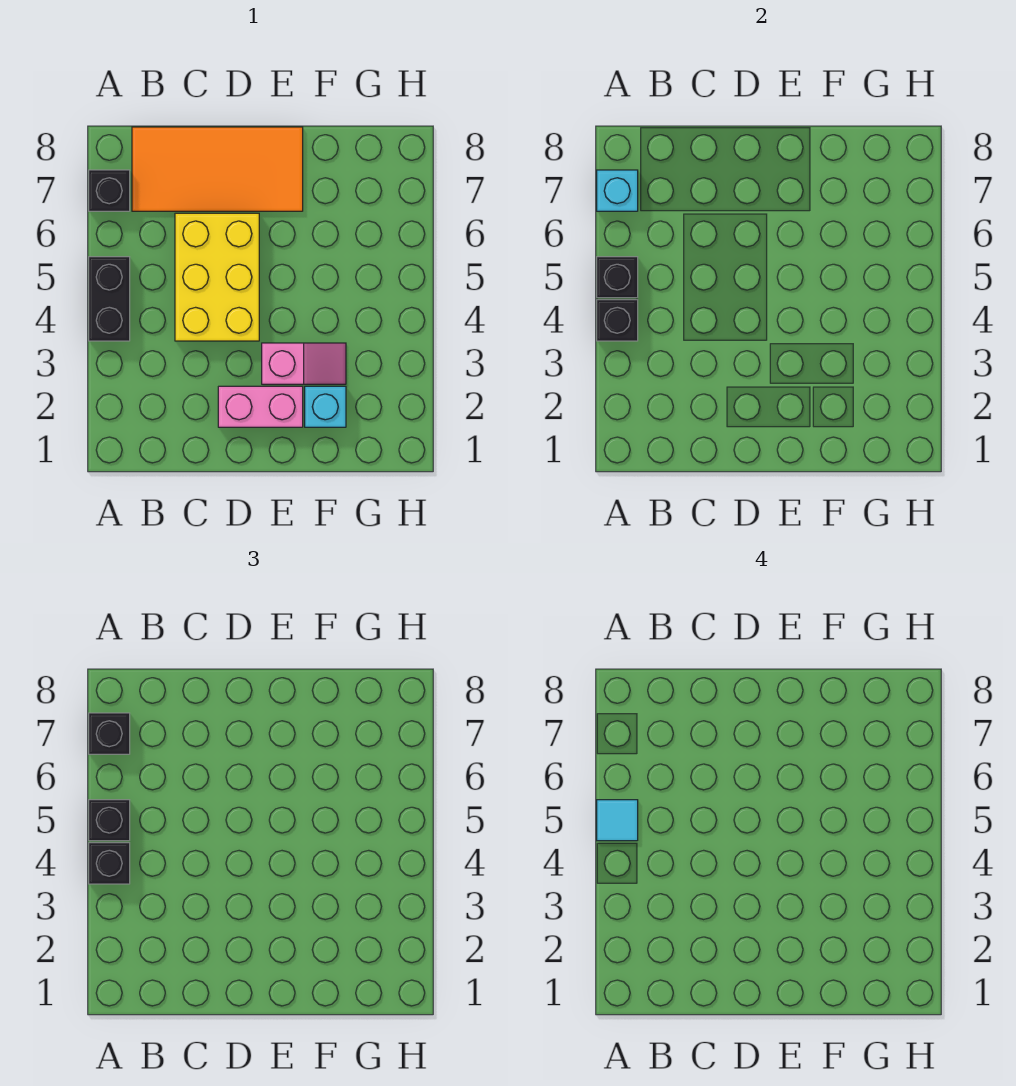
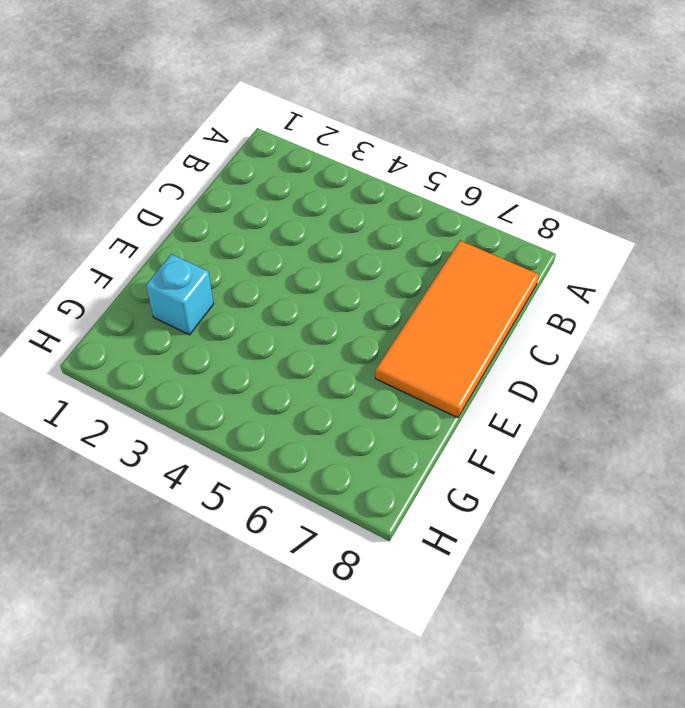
none -> black 1x2 brick [89,257,130,341]
none -> black 1x1 brick [89,170,130,211]
none -> yellow 2x3 brick [175,213,259,341]

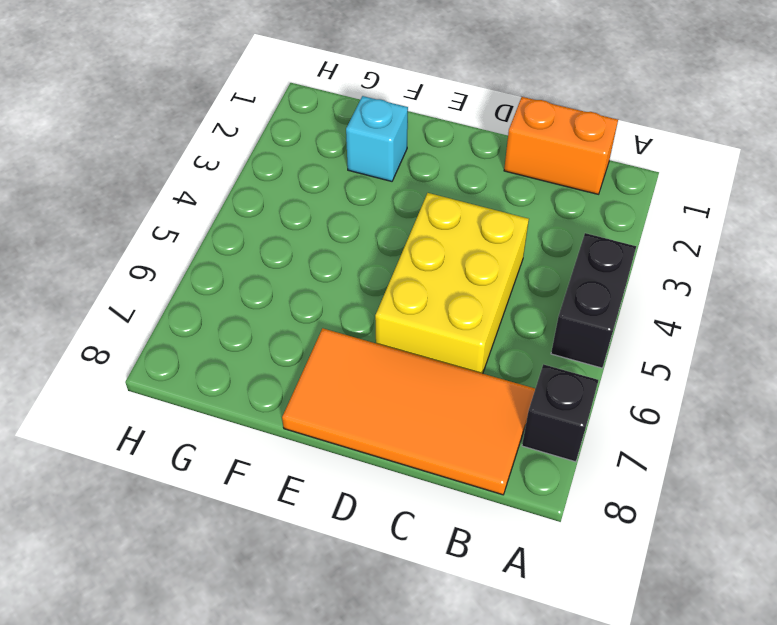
orange 1x2 brick [504,97,618,194] -> none
none -> pink 1x2 brick [218,386,303,427]
none -> pink 1x2 slope [262,343,346,384]
none -> black 1x1 brick [597,300,638,341]

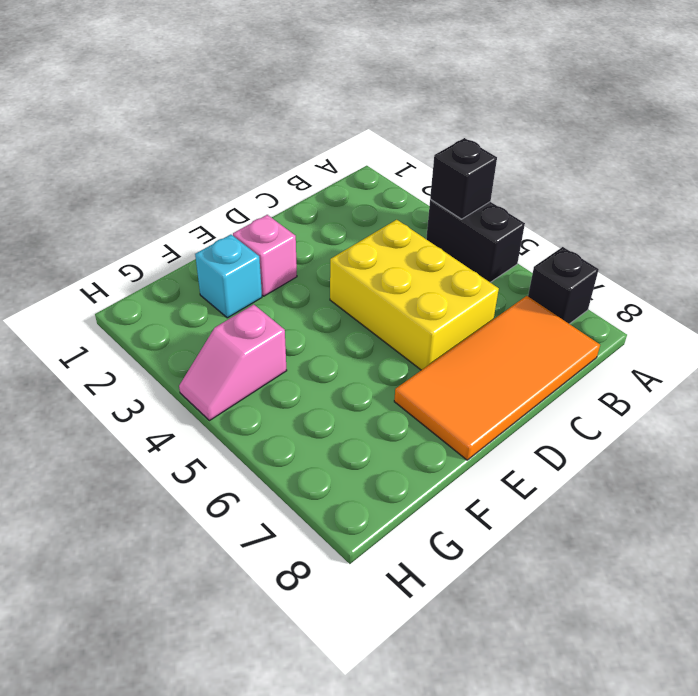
pink 1x1 brick [233,215,297,296] -> pink 1x2 brick [218,386,303,427]
pink 1x2 slope [179,304,287,421] -> pink 1x2 slope moved to [262,343,346,384]
none -> black 1x1 brick [597,257,638,298]
none -> cyan 1x1 brick [597,170,638,211]
none -> black 1x1 brick [89,843,130,884]

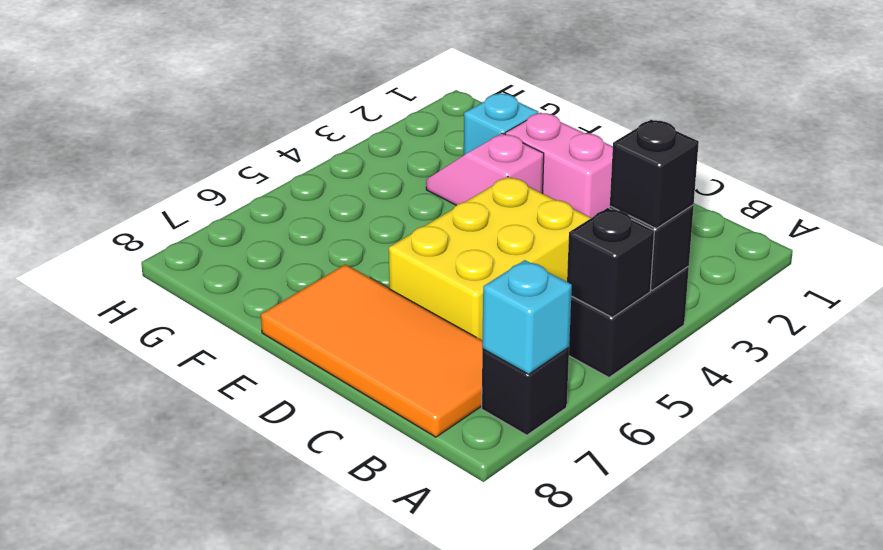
none -> black 1x1 brick [89,800,130,841]
none -> black 1x1 brick [89,713,130,754]
none -> cyan 1x1 tile [597,800,638,841]

